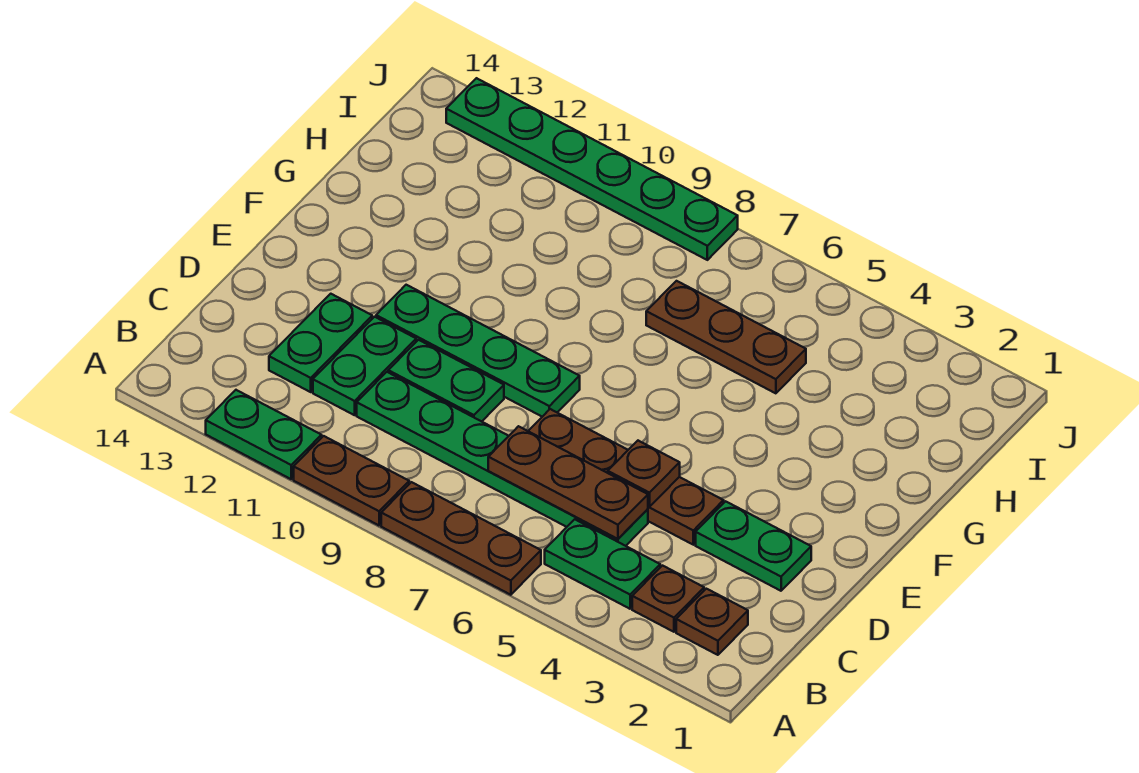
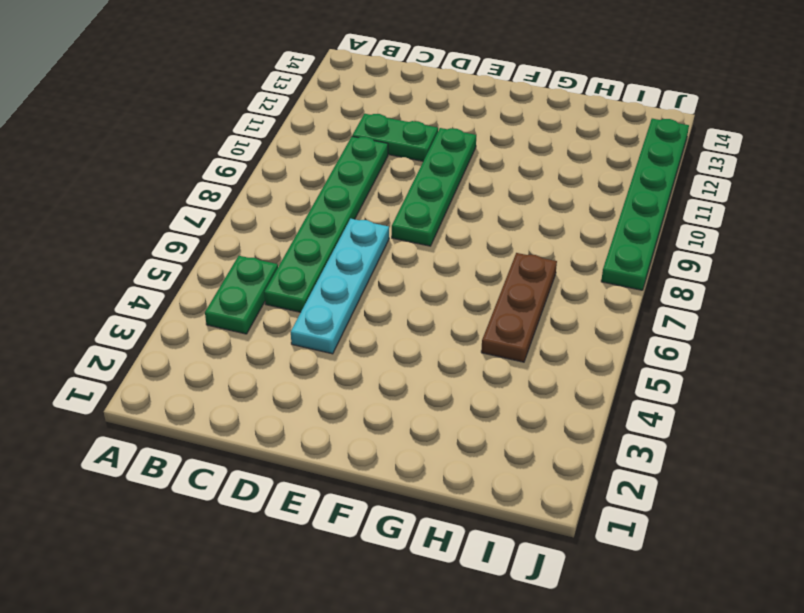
cyan 1x4 plate [291,219,389,354] -> brown 1x4 plate [529,409,724,545]
none -> brown 1x3 plate [381,482,541,595]
none -> brown 1x2 plate [294,436,409,525]
none -> green 1x2 plate [206,390,322,479]

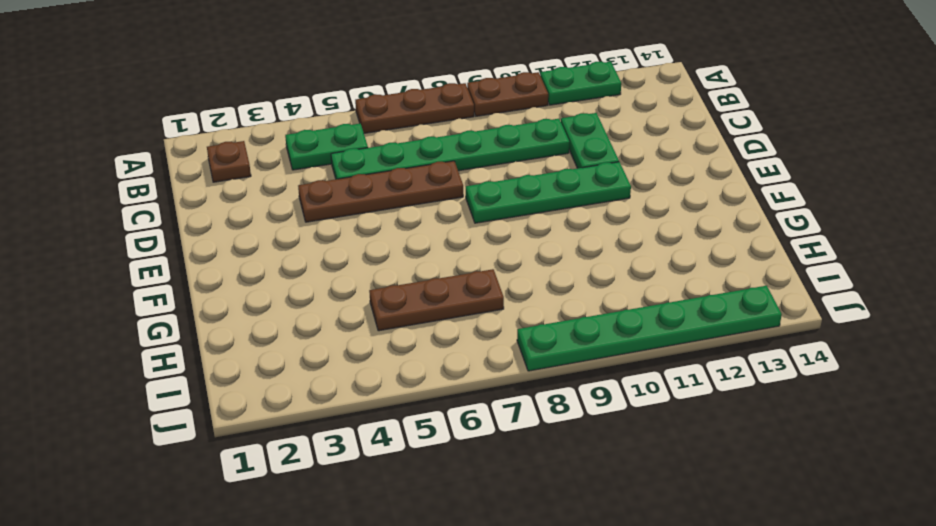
none -> brown 1x1 plate [632,566,704,632]
none -> green 1x2 plate [269,294,372,392]
none -> green 1x2 plate [696,501,811,591]

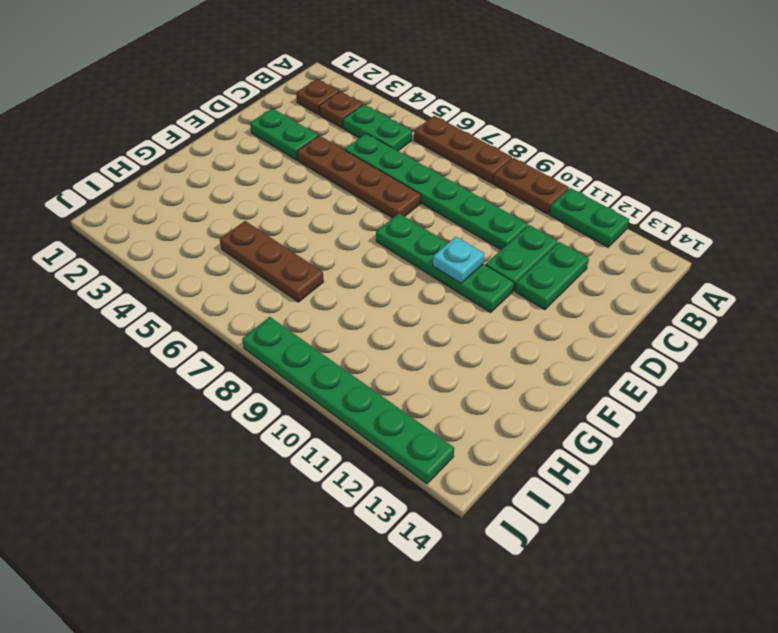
cyan 1x1 plate [433,237,484,283] -> none
none -> green 1x2 plate [388,340,504,422]
none -> brown 1x3 plate [488,426,648,539]
none -> brown 1x1 plate [608,441,680,507]

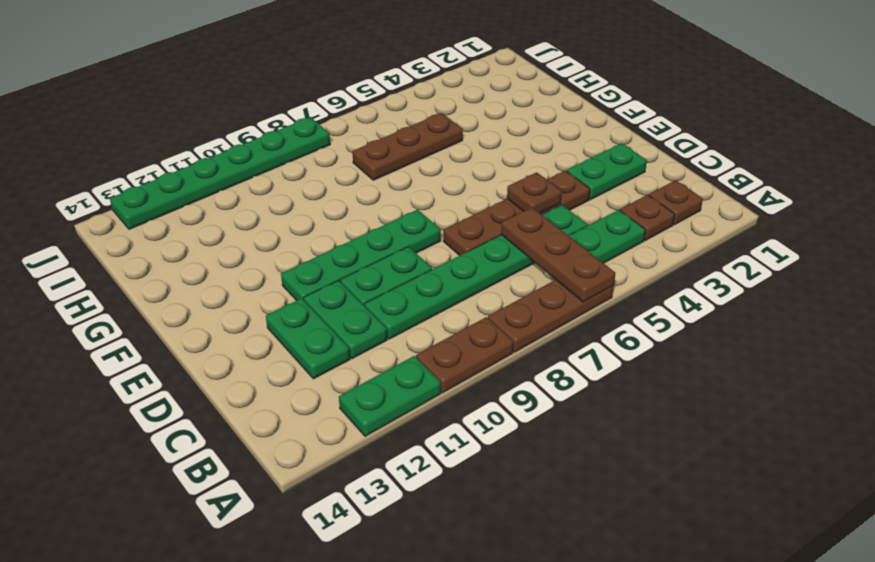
brown 1x3 plate [501,208,615,302] -> brown 1x3 plate turned to [488,426,648,539]

